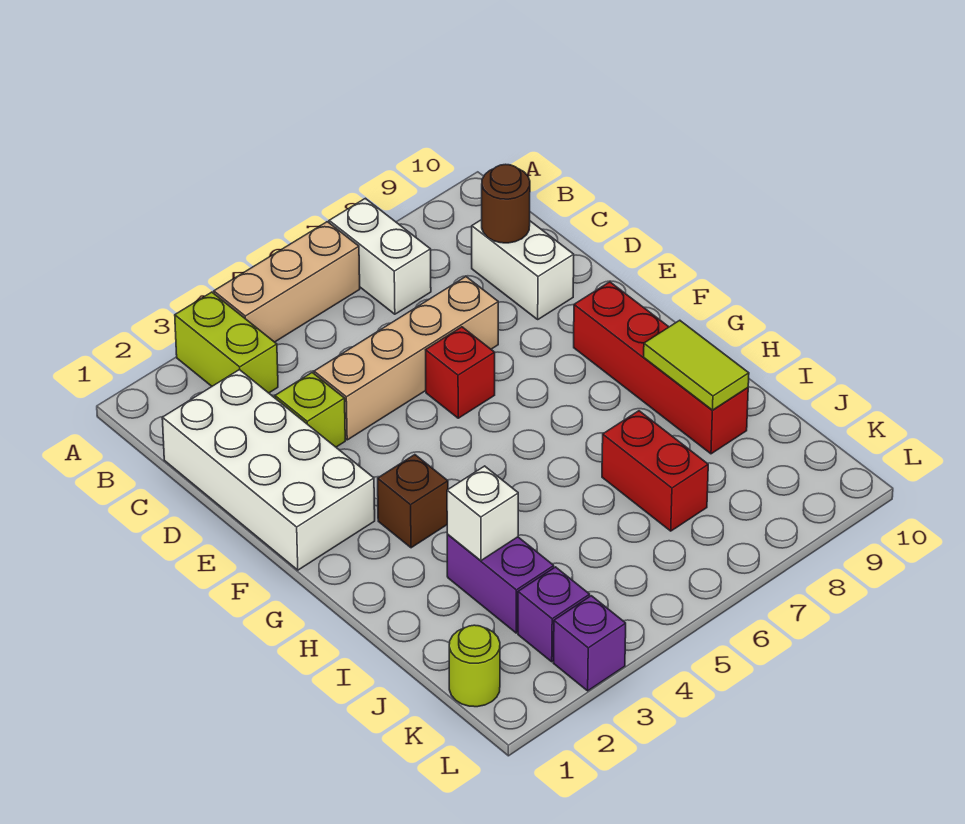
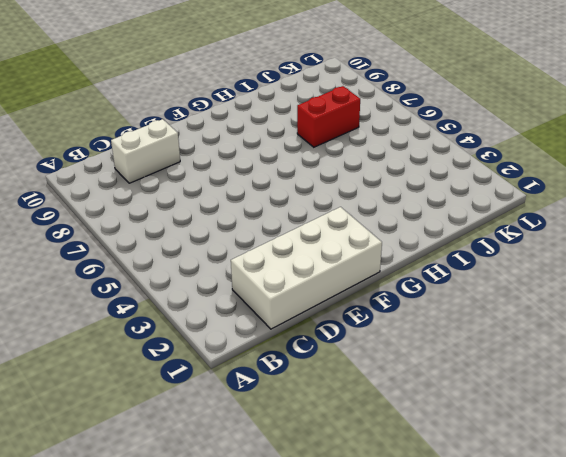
none -> lime 1x2 brick [175,292,278,393]
none -> tan 1x3 brick [214,222,360,342]
none -> white 1x2 brick [329,198,431,314]

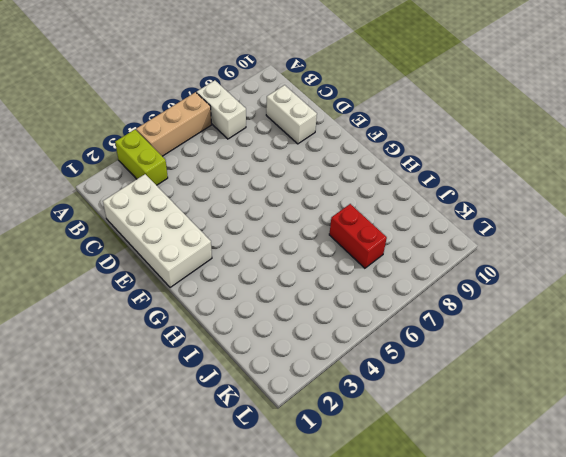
none -> lime 1x1 brick [275,373,345,447]
none -> tan 1x4 brick [314,277,498,440]
none -> red 1x1 brick [426,327,495,418]

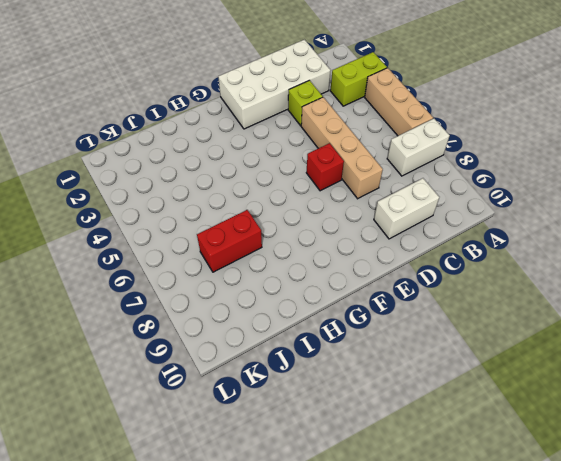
none -> red 1x4 brick [574,282,748,454]
none -> brown 1x1 brick [378,455,448,548]
none -> purple 1x2 brick [447,535,554,633]

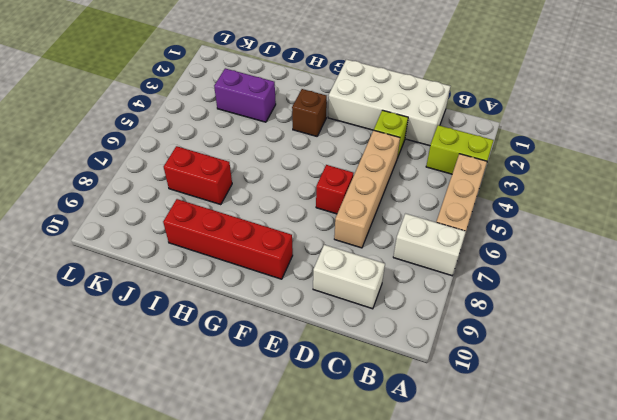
none -> lime 1x1 round brick [449,625,500,707]
none -> purple 1x1 brick [518,567,590,662]
none -> purple 1x1 brick [554,596,626,691]

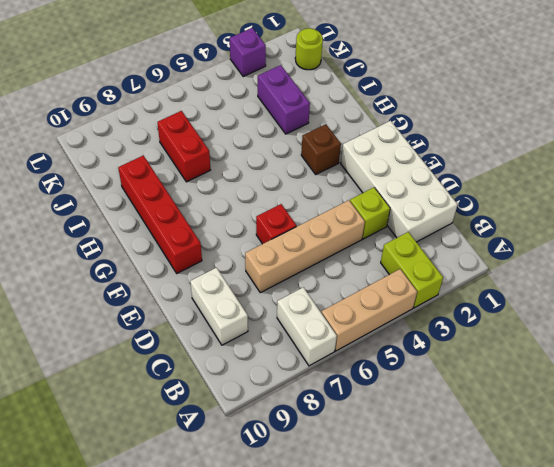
none -> purple 1x1 brick [518,567,590,662]
none -> brown 1x1 round brick [482,164,530,243]
none -> lime 1x2 tile [644,320,749,410]

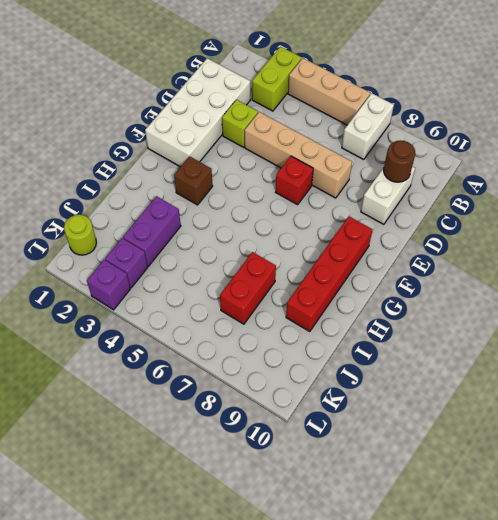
none -> lime 1x2 tile [644,320,749,410]
none -> white 1x1 brick [447,466,518,561]

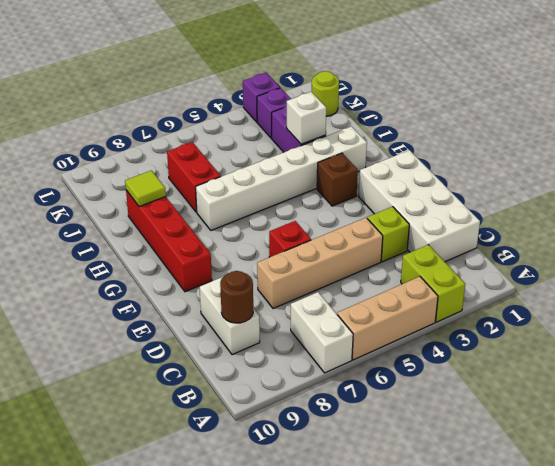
white 1x6 brick [196,127,367,230] -> none
lime 1x1 tile [125,170,166,207] -> lime 1x2 tile [644,320,749,410]

